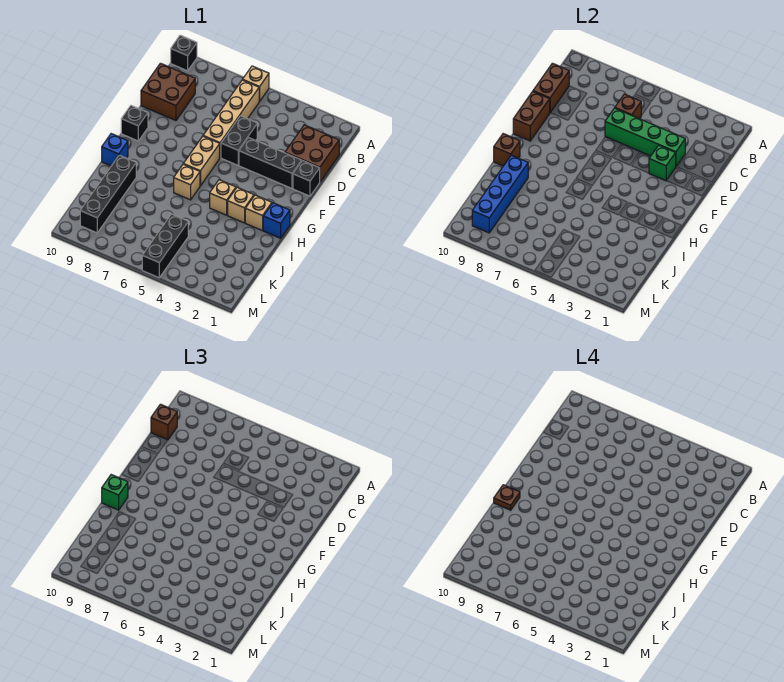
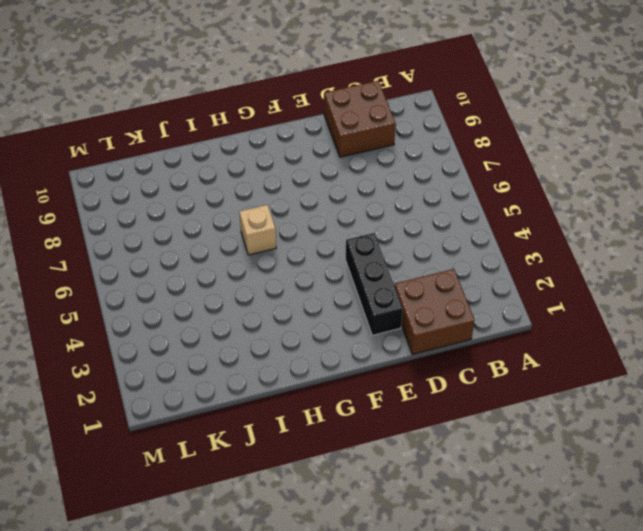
none -> tan 1x1 brick [243,66,269,101]
none -> black 1x1 brick [171,35,197,71]
none -> tan 1x4 brick [203,80,260,157]

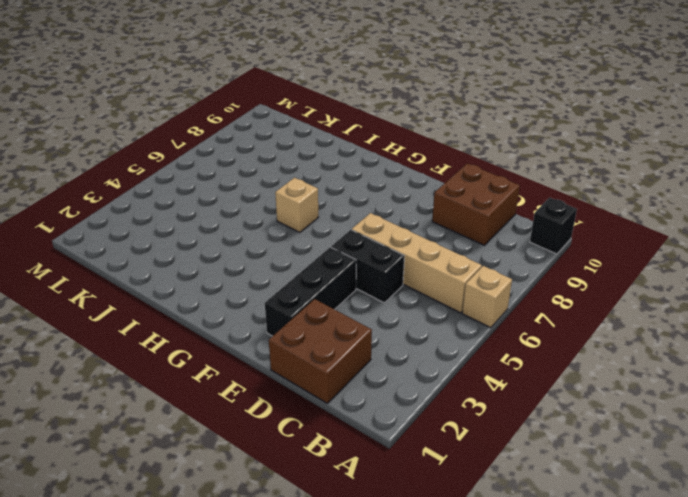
none -> black 1x1 brick [293,161,320,196]
none -> tan 1x2 brick [184,136,220,186]
none -> black 1x1 brick [121,106,148,141]

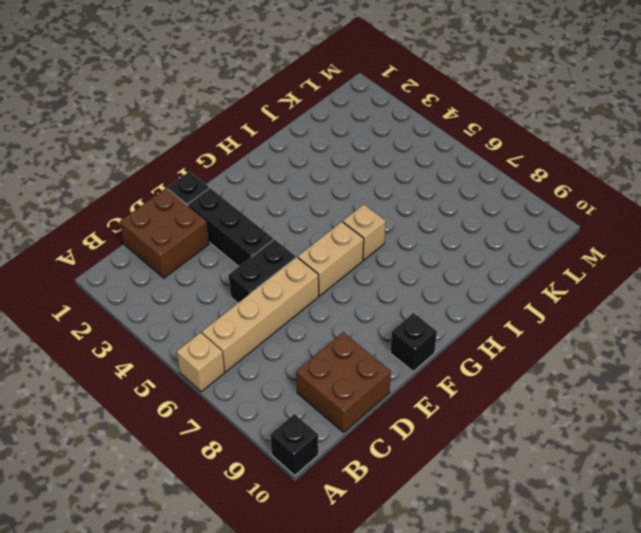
none -> blue 1x1 brick [263,203,290,238]
none -> tan 1x1 brick [245,195,272,231]
none -> tan 1x1 brick [228,187,254,223]

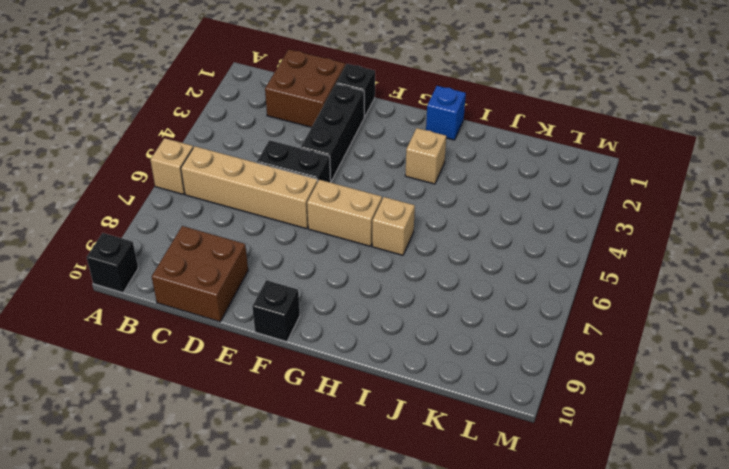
none -> tan 1x1 brick [245,195,272,231]
none -> tan 1x1 brick [210,180,236,215]
none -> blue 1x1 brick [102,134,128,166]

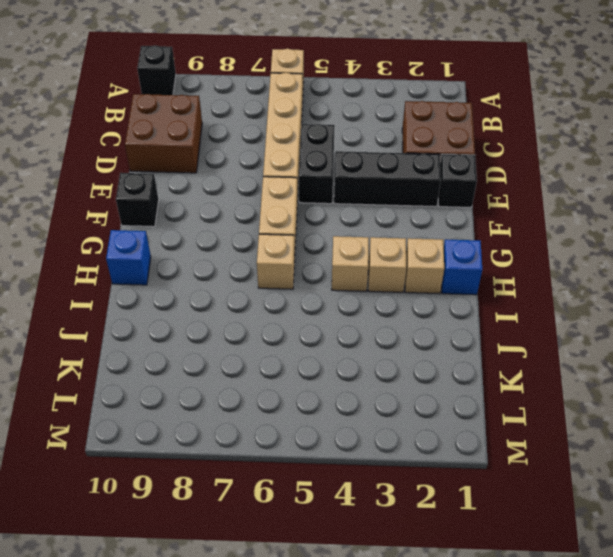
none -> black 1x4 brick [80,155,136,233]
none -> black 1x3 brick [142,214,188,278]
none -> brown 1x1 brick [615,94,641,119]

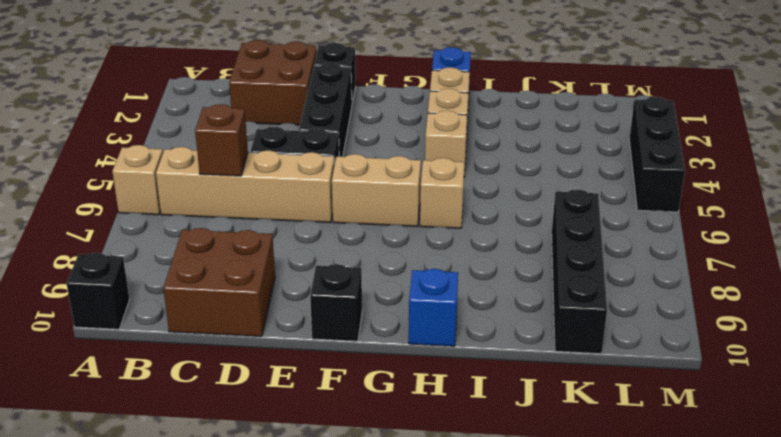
black 1x4 brick [552,189,607,354] -> black 1x4 brick turned to [80,155,136,233]
black 1x3 brick [629,97,685,212] -> black 1x3 brick turned to [142,214,188,278]
none -> brown 1x2 brick [533,63,569,112]
none -> green 1x4 brick [605,108,685,166]
none -> green 1x1 brick [649,145,676,181]

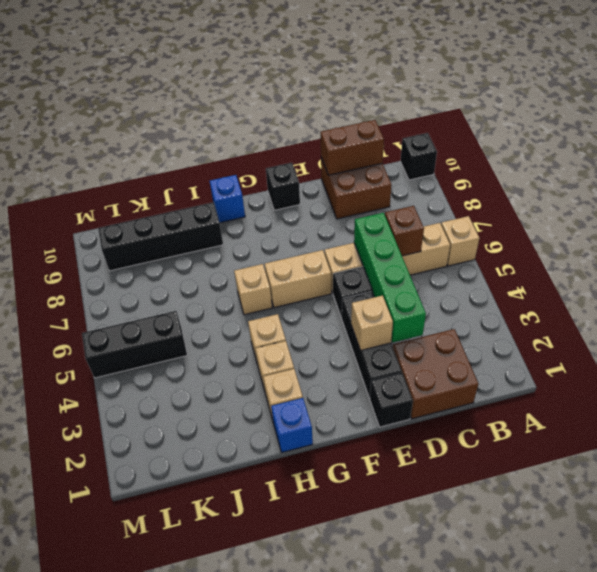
tan 1x1 brick [351,295,393,351] -> green 1x1 brick [649,145,676,181]
none -> brown 1x2 brick [513,92,550,141]
none -> brown 1x1 brick [494,134,520,166]
none -> blue 1x4 brick [472,155,528,233]

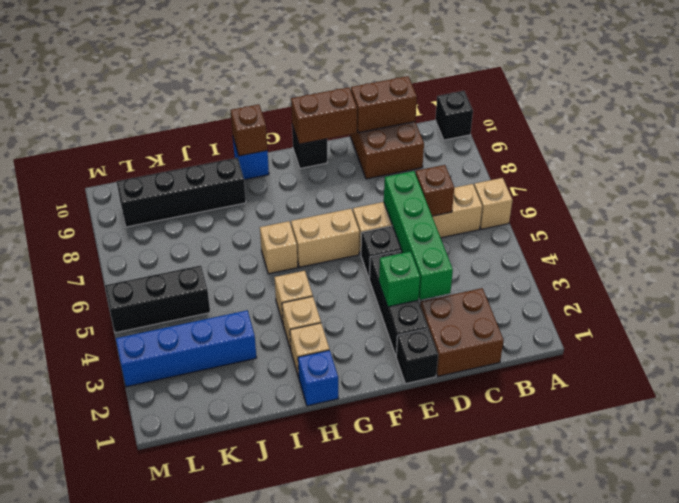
blue 1x4 brick [116,310,257,387] -> blue 1x4 brick moved to [472,155,528,233]
none -> brown 1x1 brick [151,404,177,440]
none -> green 1x1 brick [102,475,128,510]
none -> brown 1x1 plate [494,485,520,510]

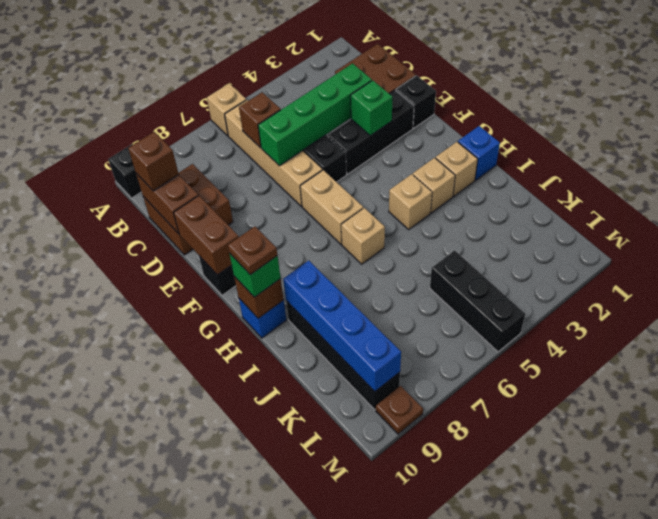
brown 1x1 plate [376,386,423,434] -> none

